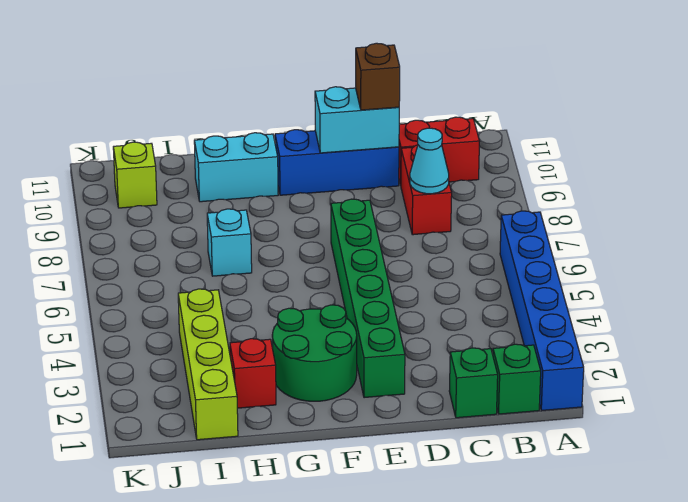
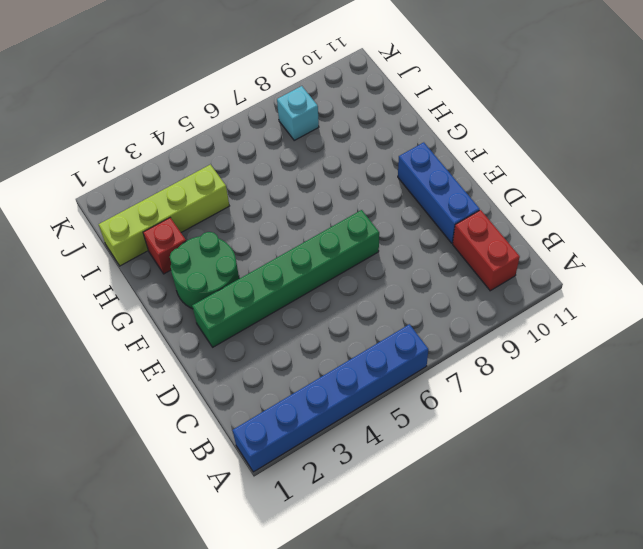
cyan 1x1 brick [277,86,319,140] -> cyan 1x1 brick moved to [207,209,252,276]
none -> green 1x1 brick [493,344,541,414]
none -> green 1x1 brick [449,348,498,418]
none -> red 1x2 brick [401,145,452,235]

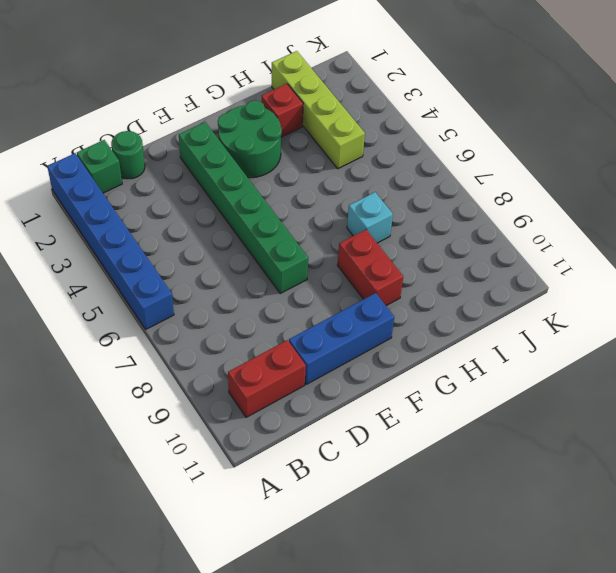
green 1x1 round brick [111,131,145,179] -> green 1x1 brick [449,348,498,418]
red 1x2 brick [337,230,403,306] -> red 1x2 brick moved to [401,145,452,235]
none -> cyan 1x2 brick [194,133,278,202]
none -> lime 1x1 brick [113,142,157,208]
none -> cyan 1x1 cone [410,128,449,194]

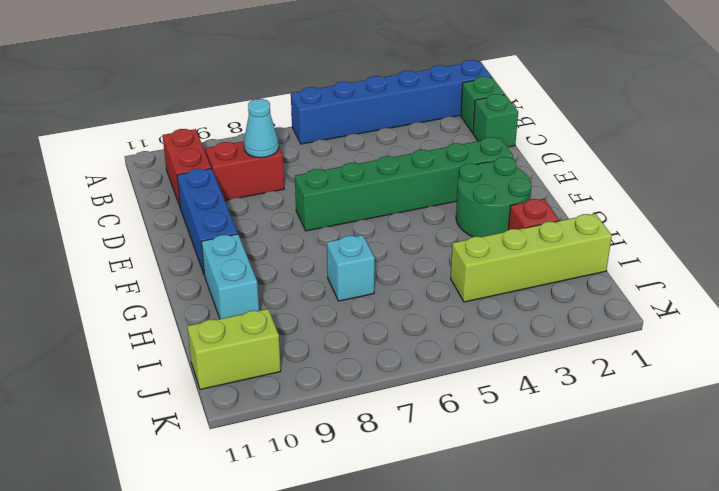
lime 1x2 brick [187,309,281,390] -> lime 1x1 brick [113,142,157,208]
none -> cyan 1x2 brick [315,87,399,153]
none -> brown 1x1 brick [356,43,400,110]

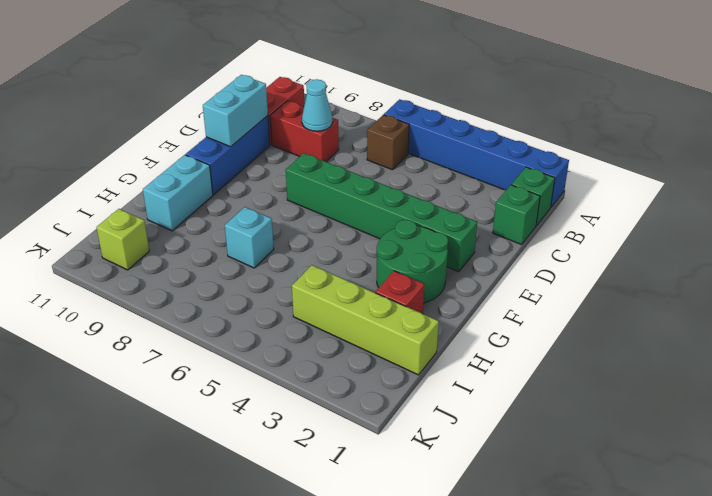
brown 1x1 brick [367,115,409,170] -> brown 1x1 brick moved to [356,43,400,110]

